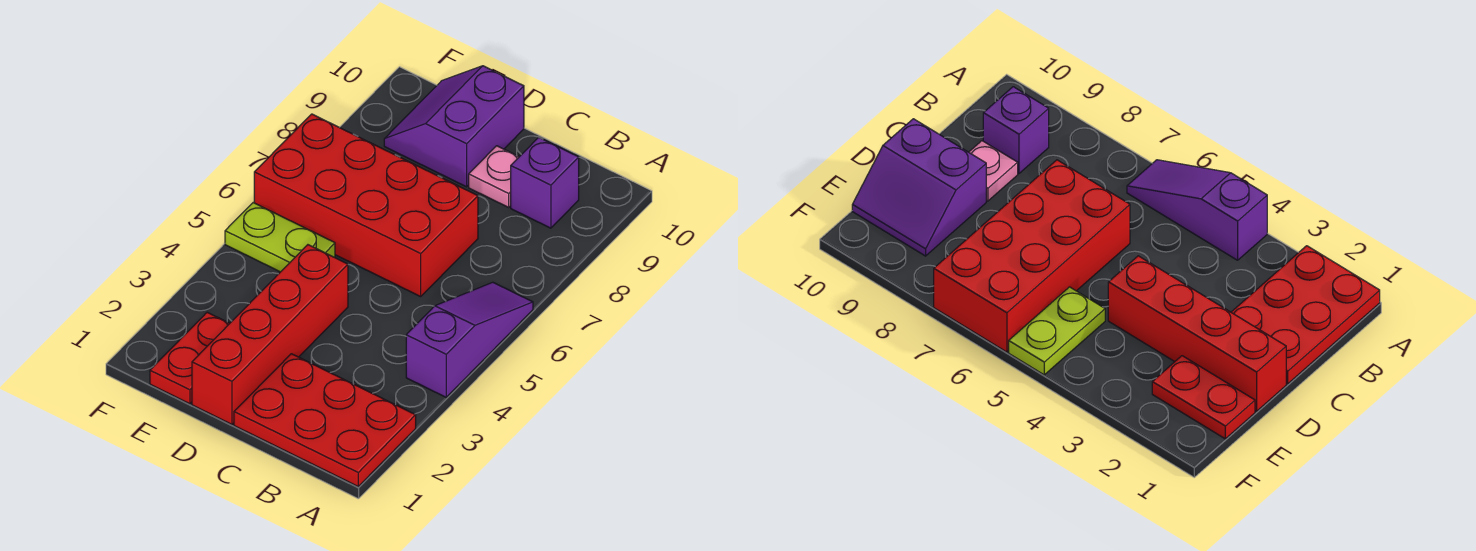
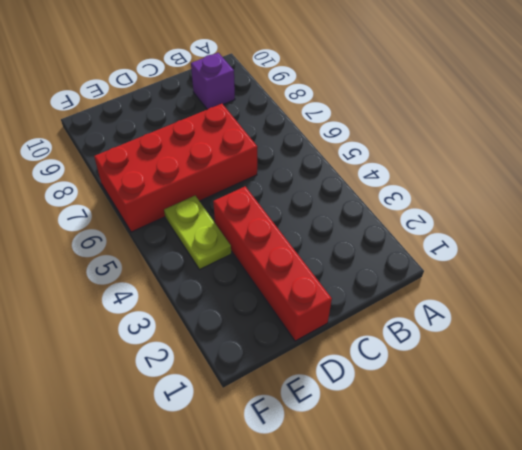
lime 1x2 plate [164,196,231,270] -> lime 1x2 plate turned to [225,203,335,272]
none -> red 2x3 plate [234,354,416,486]
none -> purple 1x3 slope [406,282,533,397]

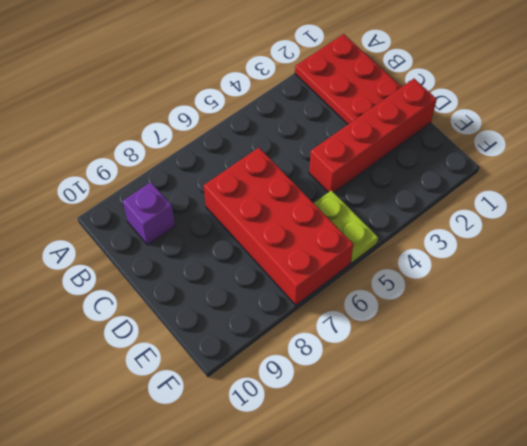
none -> purple 1x3 slope [406,282,533,397]
none -> pink 1x1 plate [469,146,519,207]

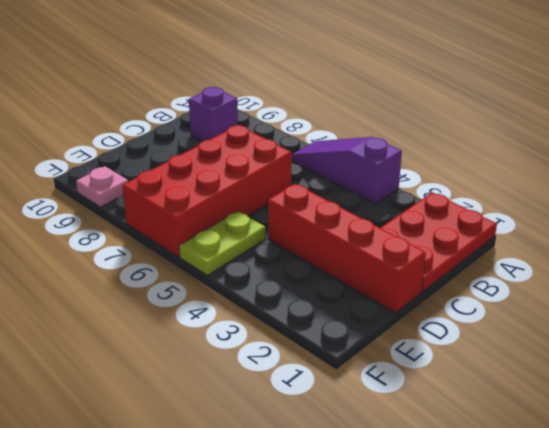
pink 1x1 plate [76,166,128,207] -> pink 1x1 plate moved to [469,146,519,207]
none -> purple 2x2 slope [384,66,524,187]
none -> red 1x2 plate [150,312,230,404]

